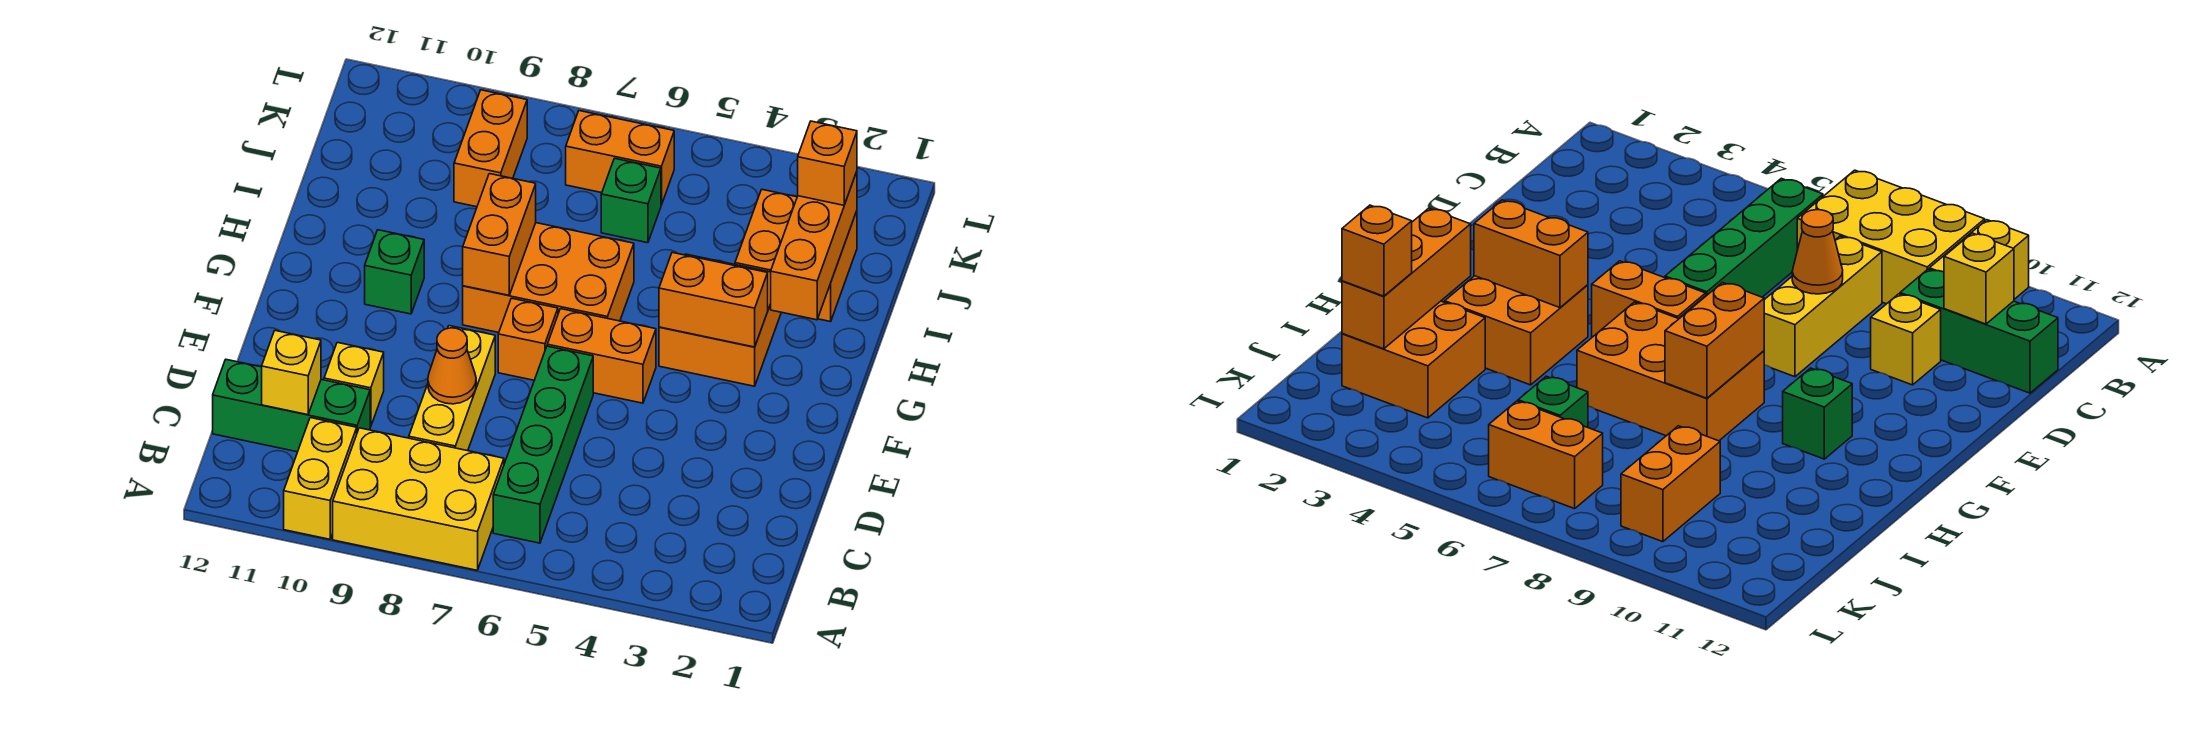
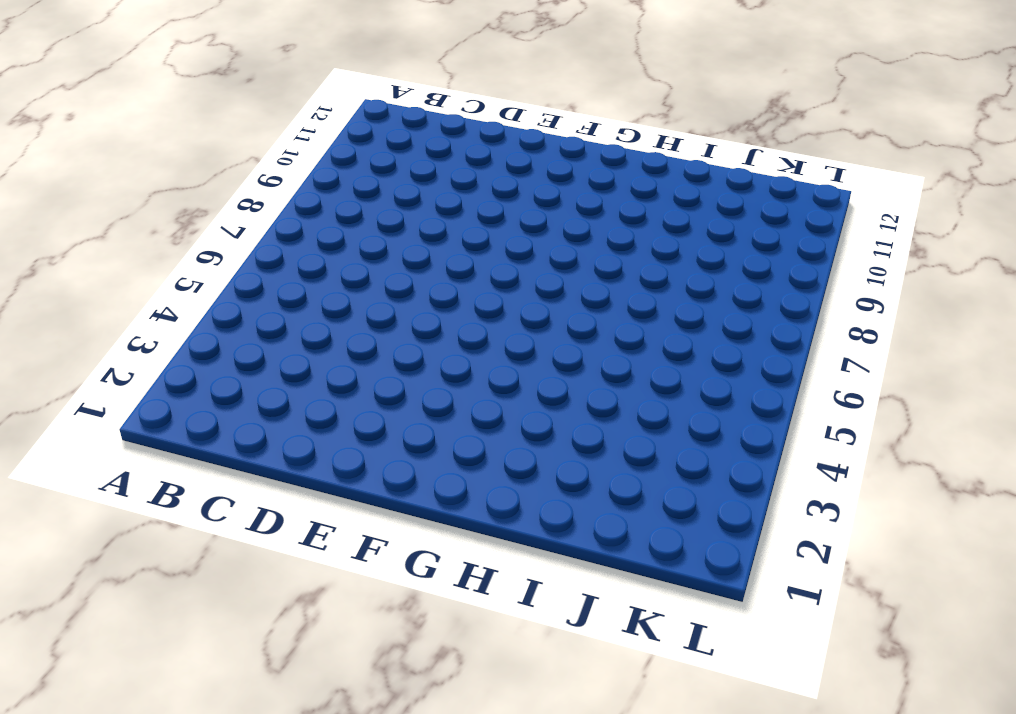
none -> yellow 2x3 brick [333,428,504,570]
none -> yellow 1x2 brick [284,418,357,539]
none -> green 1x4 brick [493,346,593,543]

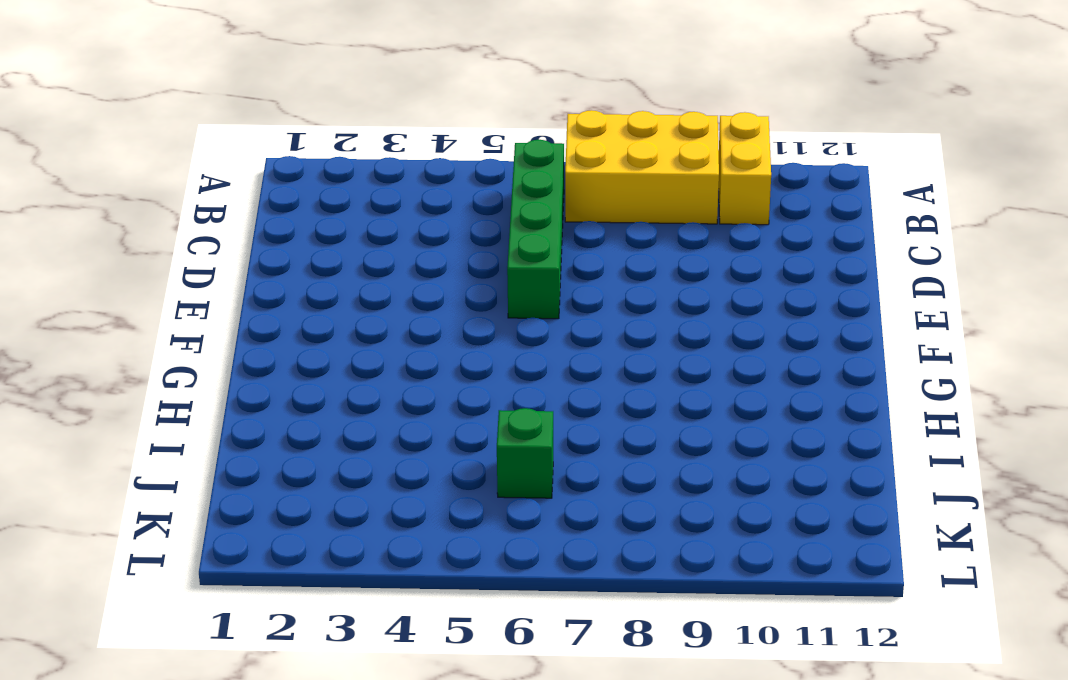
none -> yellow 1x3 brick [409,326,495,451]
none -> green 1x3 brick [213,360,370,452]
none -> yellow 1x1 brick [324,342,384,427]

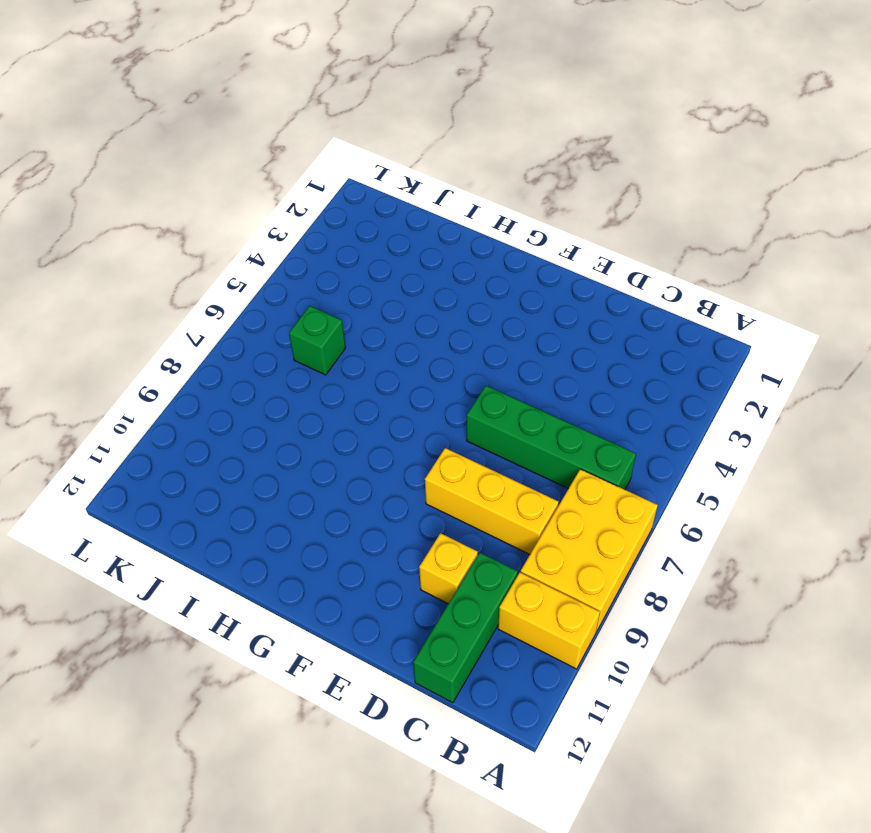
none -> orange 1x2 brick [547,309,656,403]
none -> orange 1x1 brick [498,298,558,380]
none -> orange 2x2 brick [659,254,781,386]

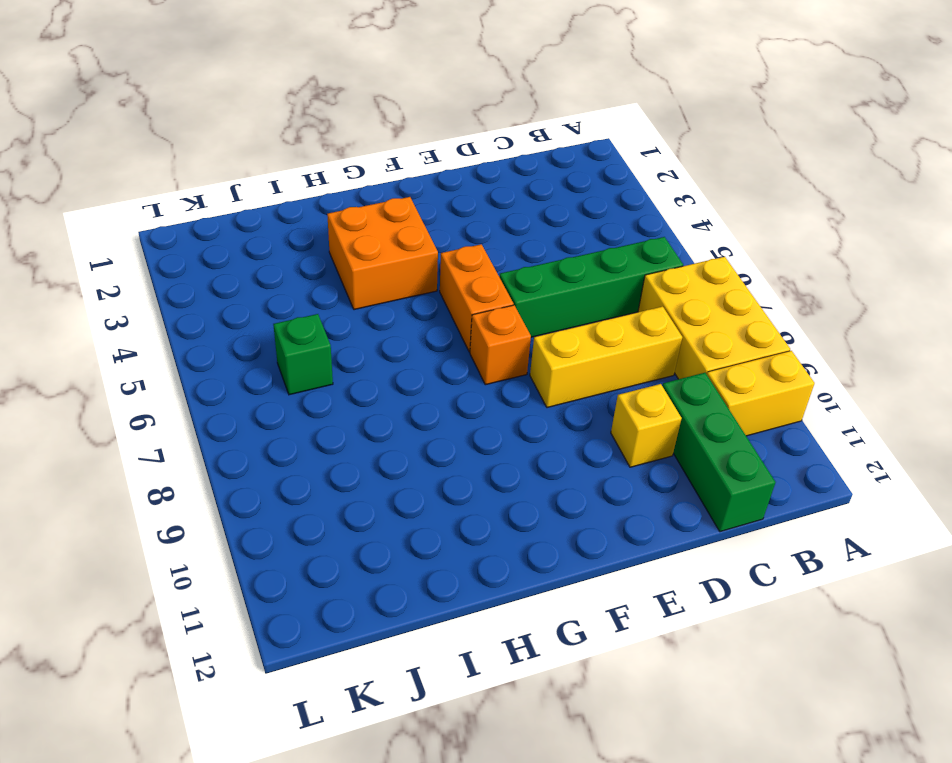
none -> orange 2x3 brick [463,223,634,333]
none -> green 1x1 brick [365,230,424,314]
none -> orange 2x2 brick [735,190,857,322]

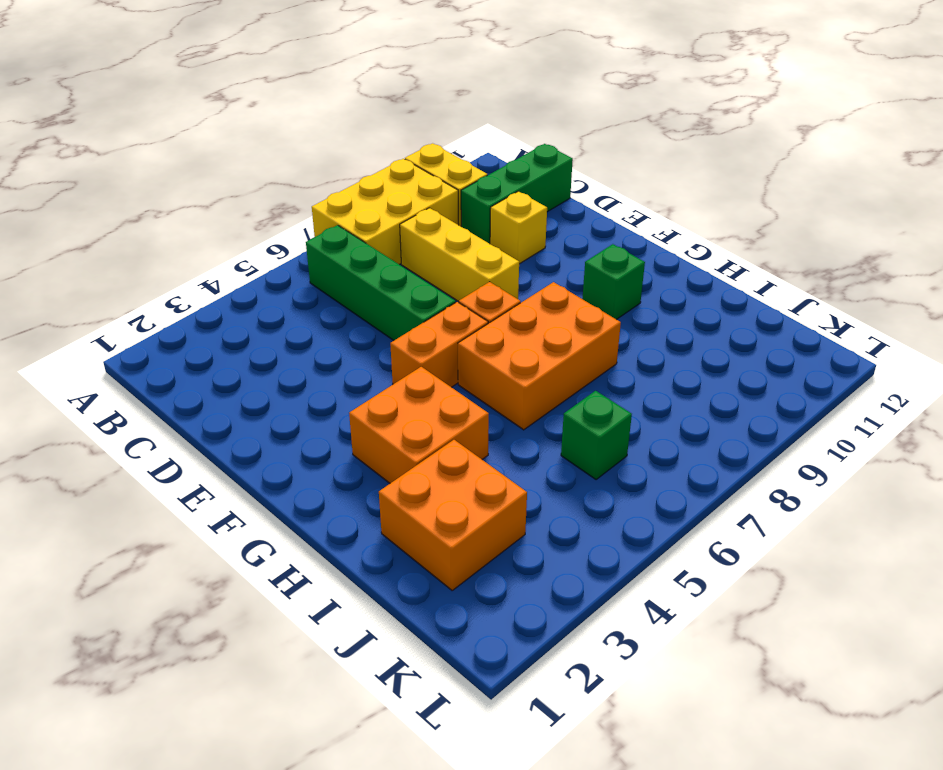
none -> orange 1x2 brick [454,90,527,207]
none -> orange 1x2 brick [566,111,674,205]
none -> yellow 1x1 brick [262,331,321,415]

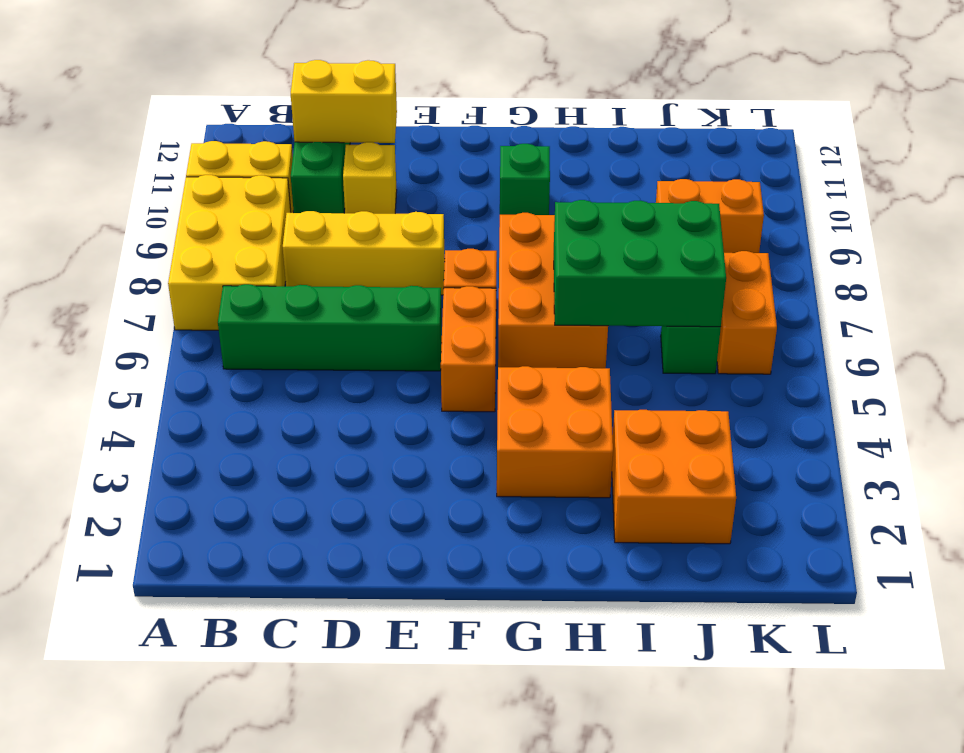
yellow 1x2 brick [291,60,397,143] -> yellow 1x1 brick [262,331,321,415]
green 2x3 brick [554,200,726,327] -> none
none -> orange 1x1 cone [428,328,476,404]
none -> orange 1x2 brick [659,253,768,347]
none -> orange 1x2 brick [463,174,536,295]

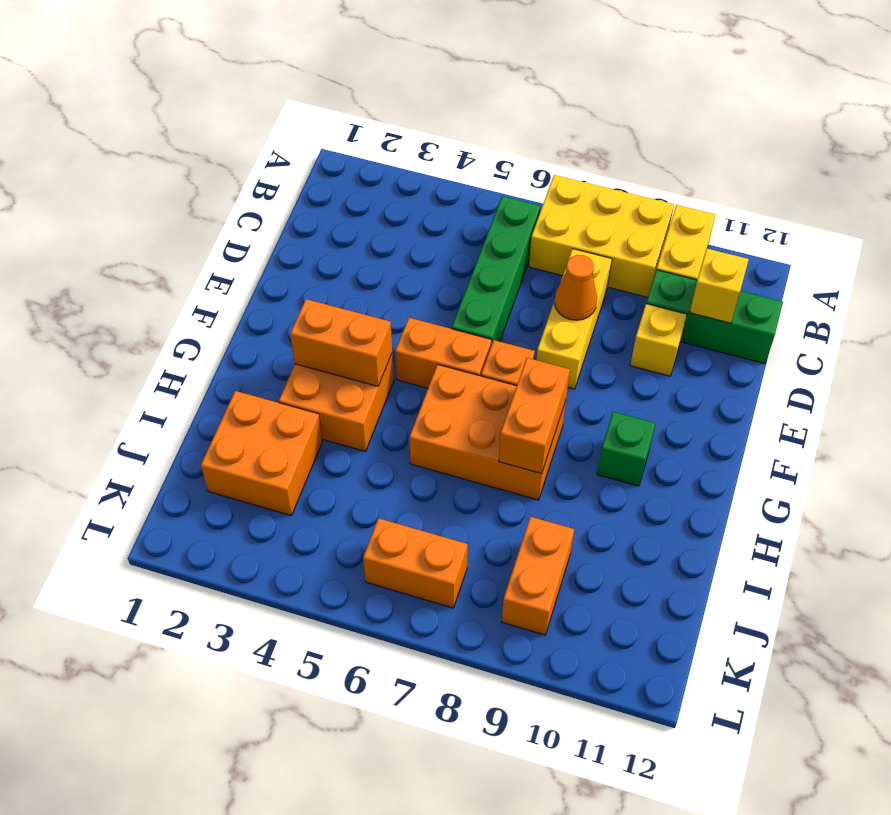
none -> green 1x1 brick [601,158,661,243]
none -> orange 1x3 brick [771,172,857,320]
none -> orange 1x1 brick [798,121,857,205]

